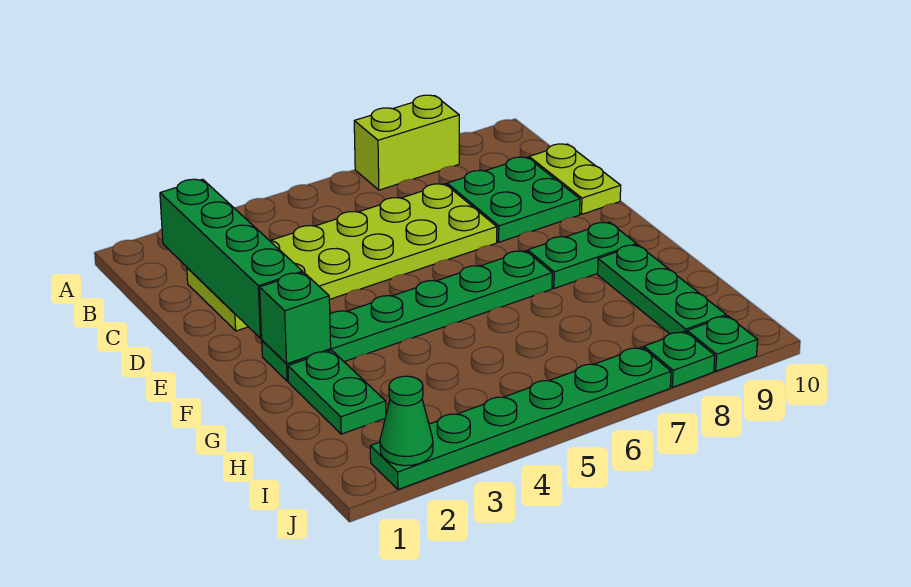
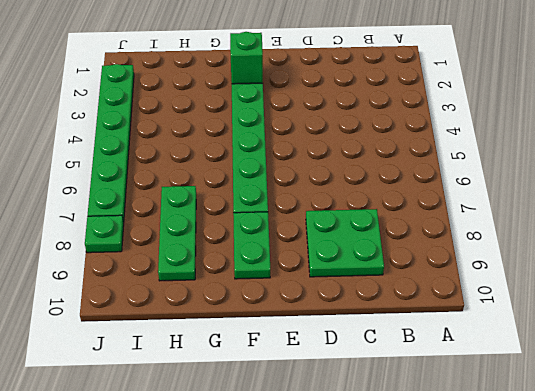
green 1x3 plate [158,186,196,281] -> green 1x3 plate turned to [598,245,726,334]
none -> lime 1x2 brick [354,95,459,190]
none -> lime 2x6 plate [187,184,497,331]
none -> lime 1x2 plate [529,144,621,214]

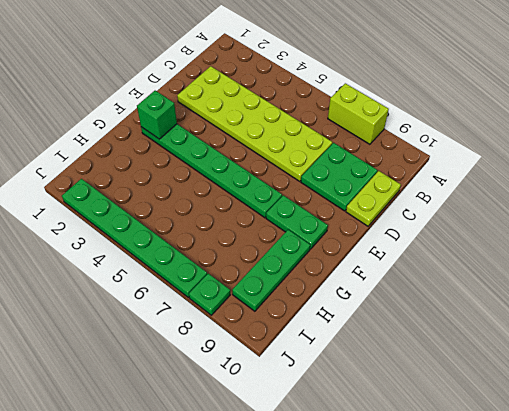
none -> green 1x2 plate [288,351,386,434]
none -> green 1x1 plate [687,316,758,371]
none -> green 1x4 brick [160,179,303,338]

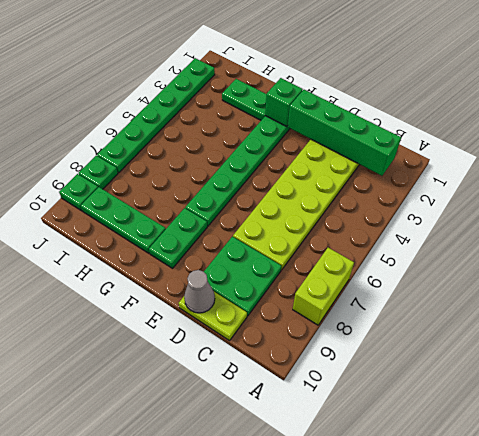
grey 1x1 cone [184,270,215,313] -> none
none -> green 1x1 cone [380,376,433,466]

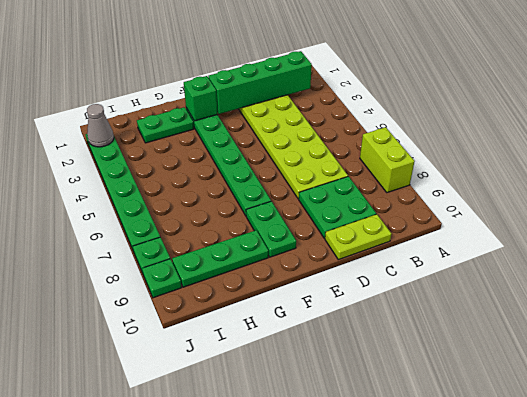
grey 1x1 cone [87,104,114,147] -> green 1x1 cone [380,376,433,466]

